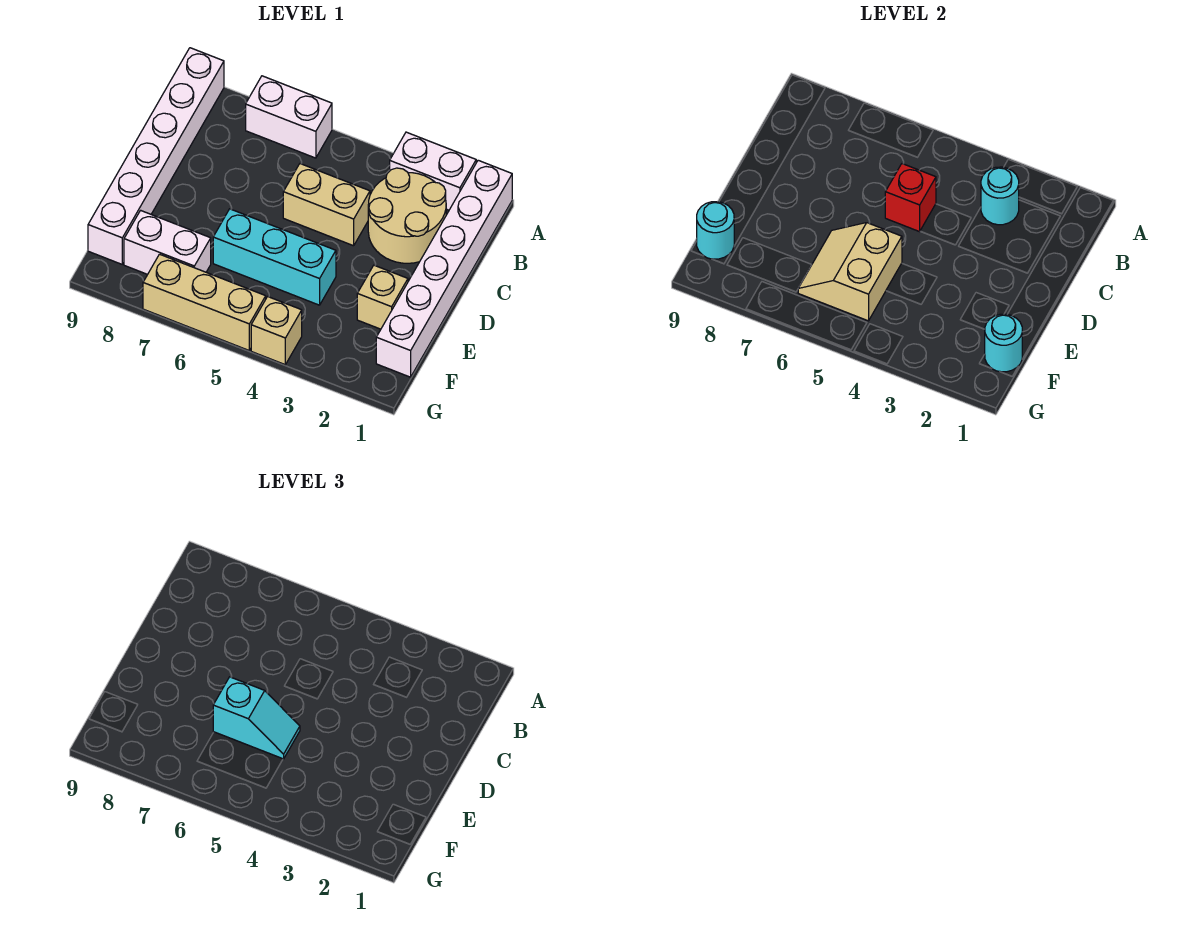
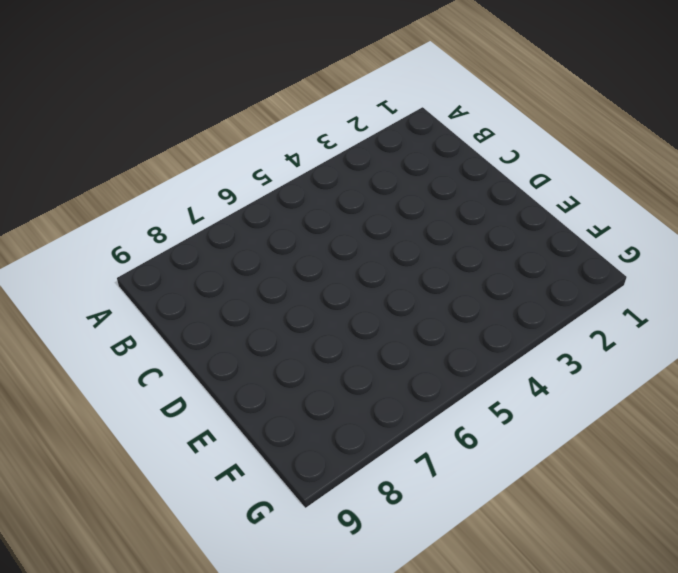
none -> white 1x6 brick [376,160,512,377]
none -> white 1x2 brick [390,132,476,210]
none -> white 1x2 brick [246,76,332,158]

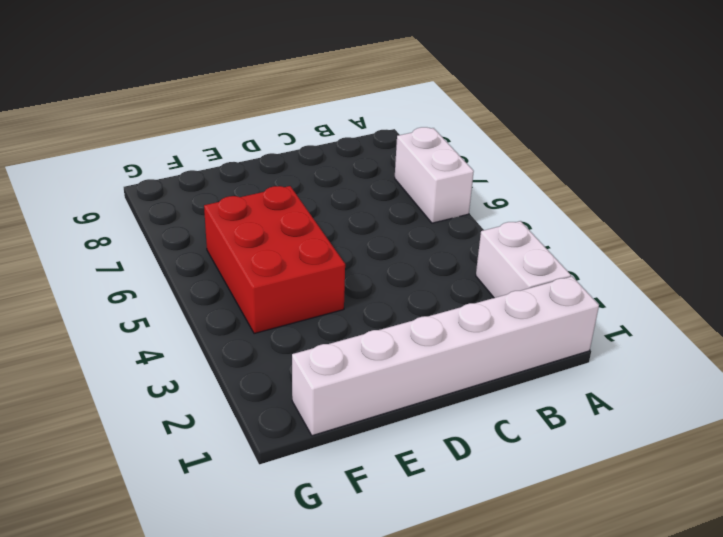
red 2x3 brick [204,186,345,334] -> cyan 1x3 brick [213,209,336,305]
none -> white 1x6 brick [88,48,224,264]
none -> tan 2x2 round brick [368,168,446,263]
none -> tan 1x2 brick [283,164,370,246]

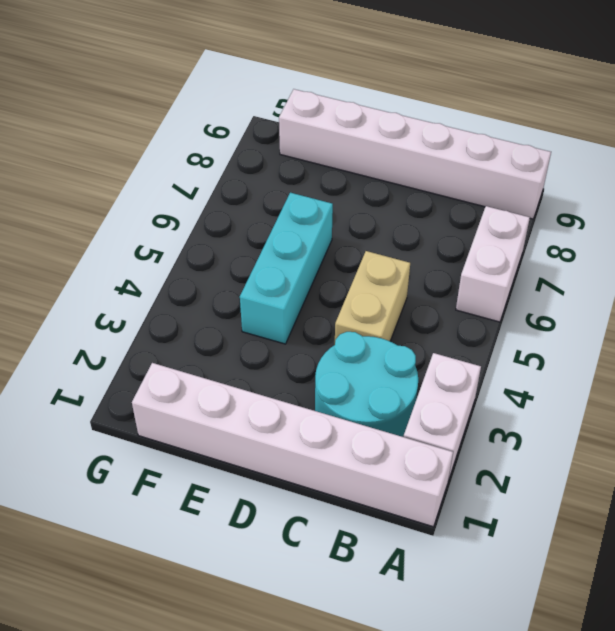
cyan 2x2 round brick [315,332,418,437] -> tan 2x2 round brick [368,168,446,263]
none -> tan 1x1 brick [357,265,408,329]
none -> white 1x2 brick [124,210,211,274]
none -> tan 1x1 brick [251,297,302,365]

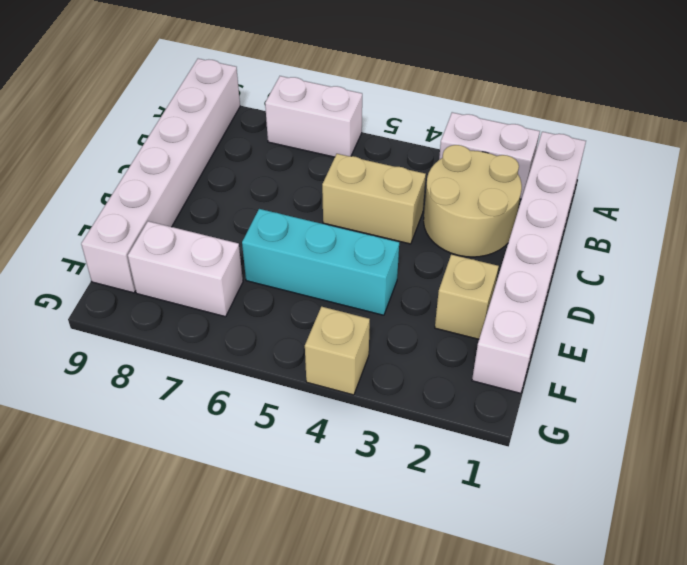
none -> tan 1x3 brick [143,254,266,350]
none -> cyan 1x1 round brick [981,167,1019,225]
none -> red 1x1 brick [885,164,936,232]

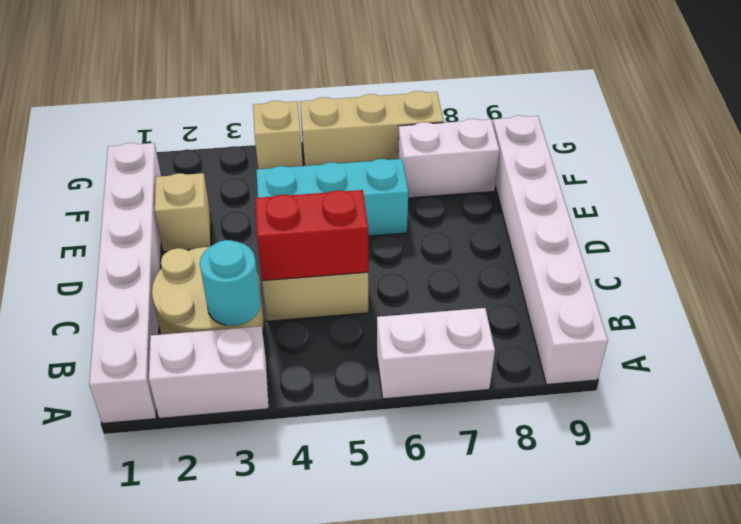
red 1x2 brick [255,190,368,281] -> red 1x1 brick [885,164,936,232]
none -> tan 2x2 slope [798,223,902,321]
none -> cyan 1x1 round brick [985,314,1022,372]
none -> cyan 1x1 round brick [697,202,734,259]

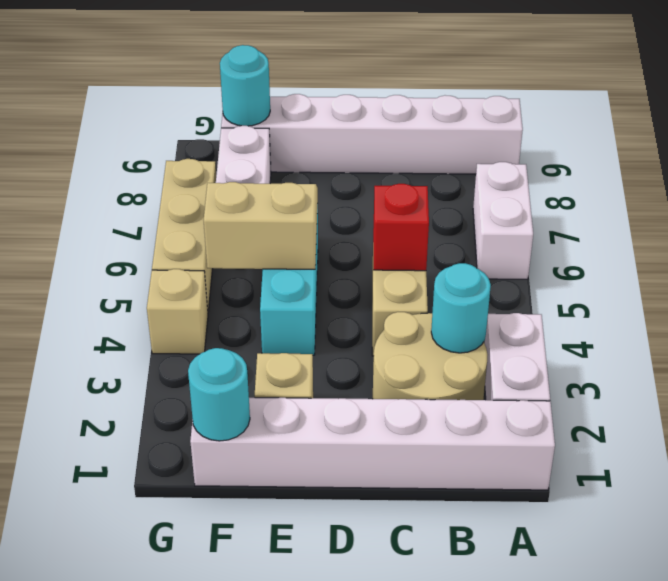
none -> cyan 1x2 slope [213,677,300,759]

